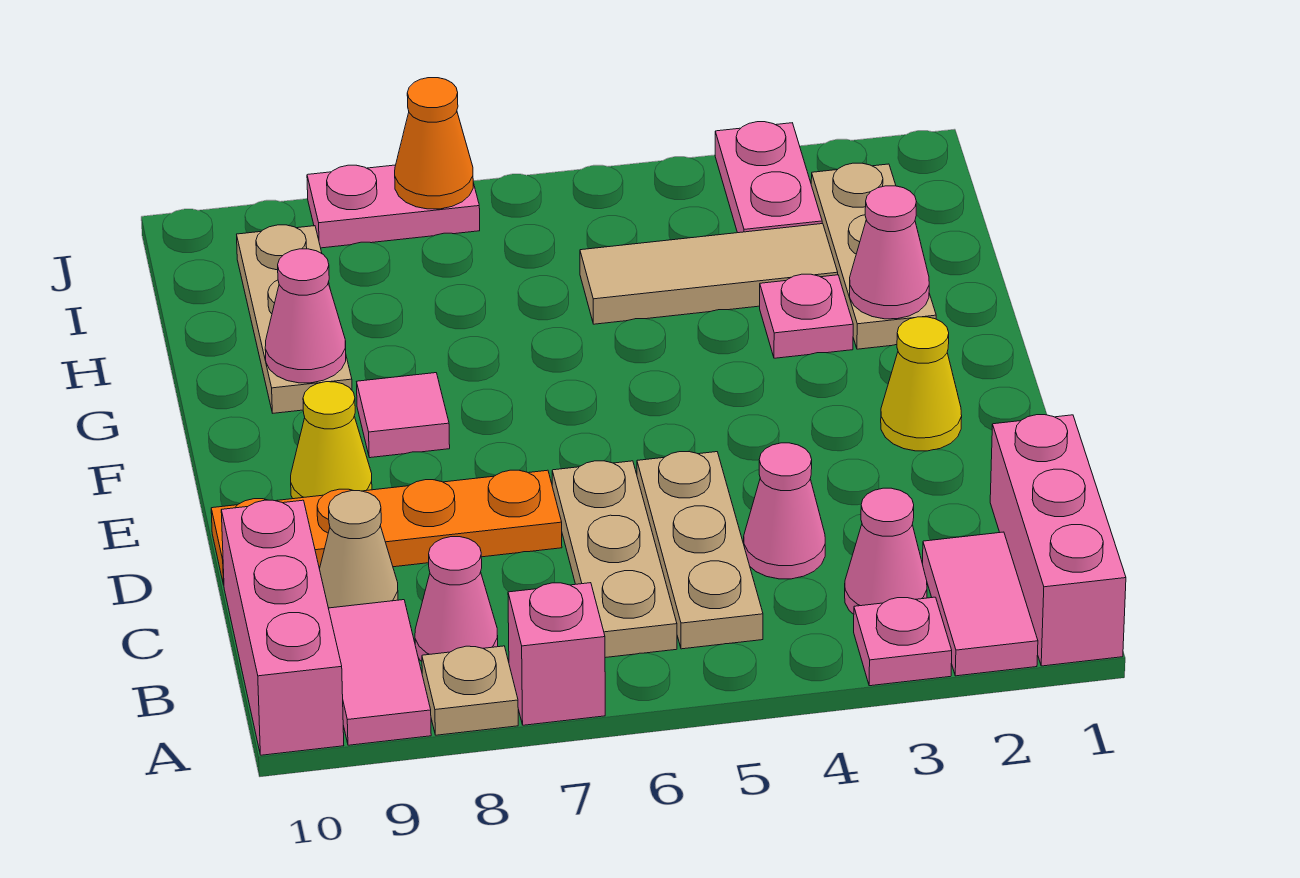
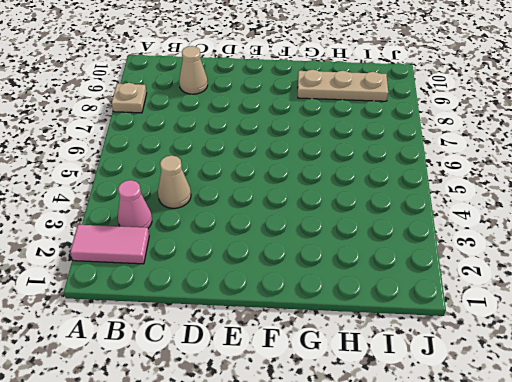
tan 1x1 cone [158,156,191,208] -> pink 1x1 cone [744,443,825,579]
none -> pink 1x3 brick [990,415,1126,666]
none -> pink 1x1 plate [854,597,952,686]
none -> pink 1x1 brick [508,583,605,725]

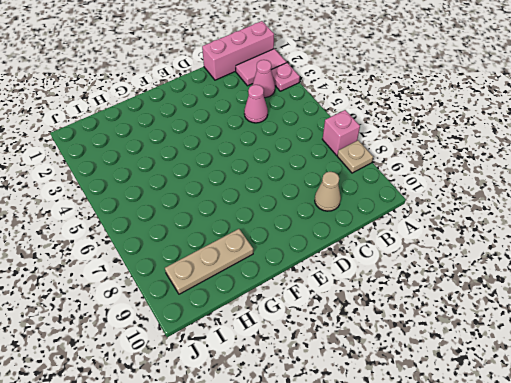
none -> pink 1x2 tile [328,600,431,745]
none -> pink 1x3 brick [221,500,344,755]
none -> tan 1x3 plate [637,452,763,649]

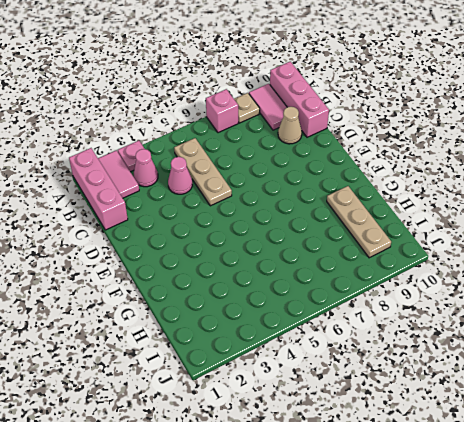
none -> tan 1x3 plate [552,461,677,658]
none -> pink 1x1 cone [415,537,498,661]
none -> orange 1x4 plate [211,470,562,585]

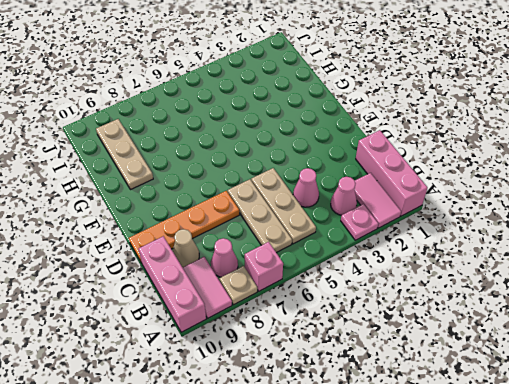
none -> yellow 1x1 cone [881,317,962,451]
none -> yellow 1x1 cone [291,382,372,499]
none -> pink 1x1 tile [357,373,450,458]

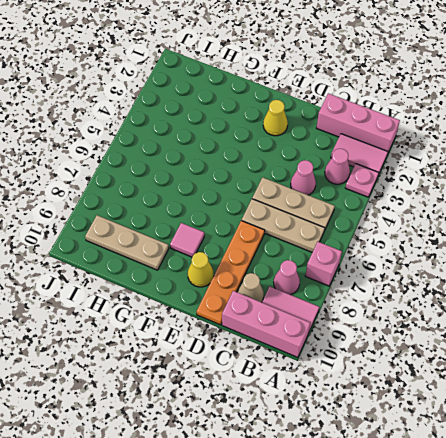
none -> tan 1x1 plate [422,646,518,735]
none -> tan 1x3 plate [811,163,936,349]
none -> pink 1x1 plate [760,274,853,358]

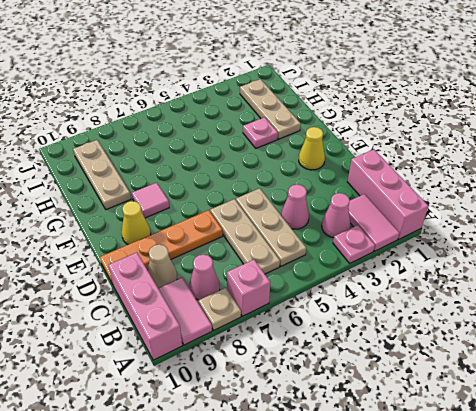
none -> tan 1x3 tile [580,224,838,324]
none -> pink 1x2 plate [715,122,822,233]
none -> pink 1x2 plate [307,165,480,248]

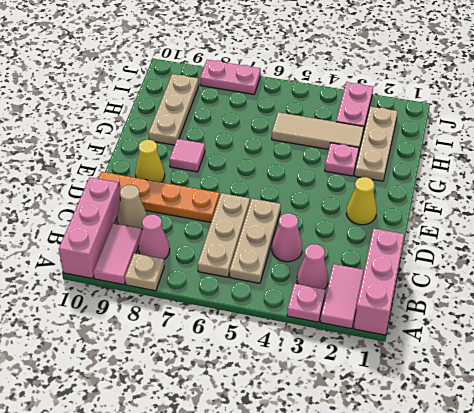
none -> pink 1x1 brick [508,583,605,725]
none -> pink 1x1 cone [849,186,929,319]
none -> pink 1x1 cone [265,249,346,383]

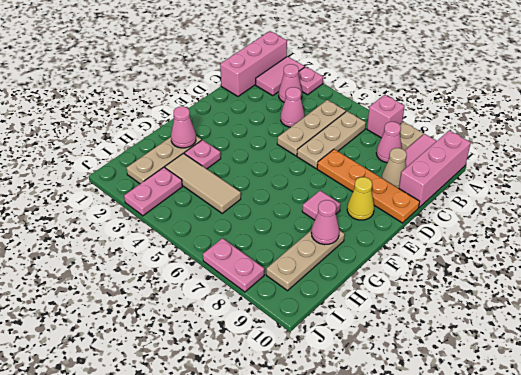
none -> yellow 1x1 cone [881,317,962,451]
none -> orange 1x1 cone [395,78,473,209]

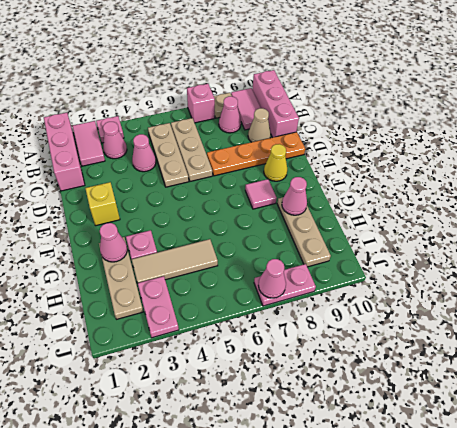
yellow 1x1 brick [85,182,120,226] -> yellow 1x1 cone [881,317,962,451]
pink 1x1 cone [258,259,286,298] -> orange 1x1 cone [395,78,473,209]

